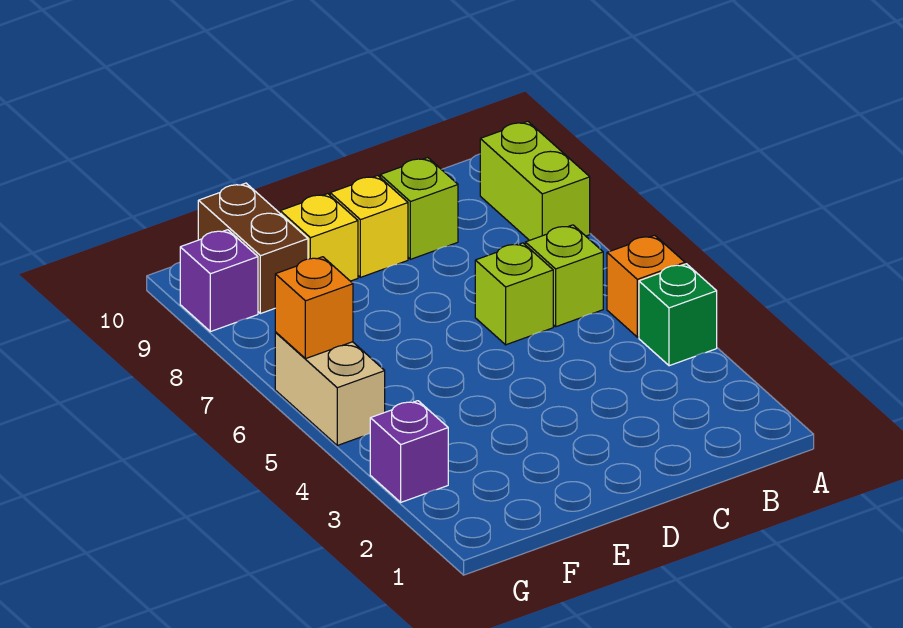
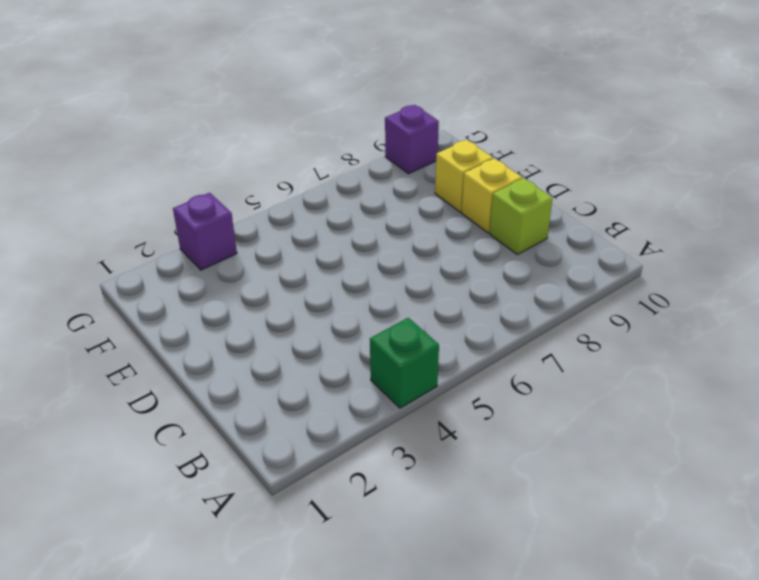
none -> orange 1x1 brick [607,235,685,337]
none -> lime 1x2 brick [480,121,590,240]
none -> lime 1x1 brick [525,225,603,327]

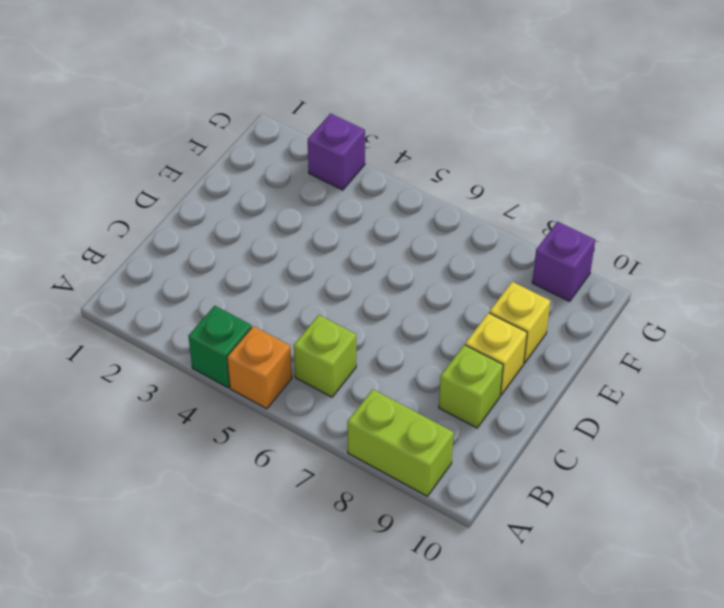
none -> lime 1x1 brick [475,243,553,345]
none -> brown 1x2 brick [198,183,308,314]
none -> tan 1x2 brick [275,332,385,445]

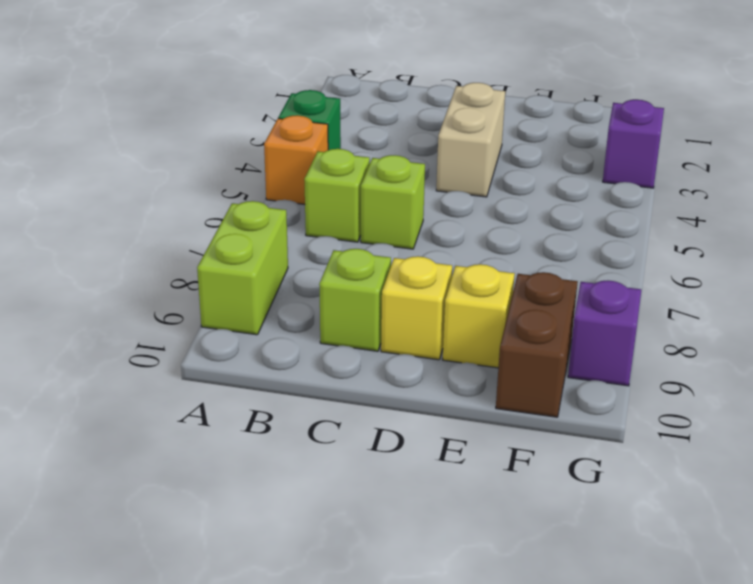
tan 1x2 brick [436,83,505,197] -> tan 1x2 brick moved to [275,332,385,445]
none -> orange 1x1 brick [275,257,353,359]

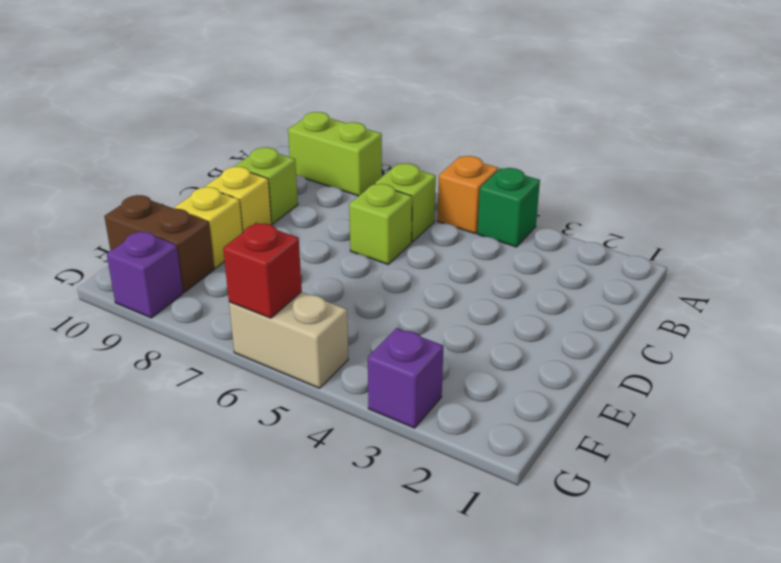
red 1x1 brick [223,223,302,318] -> orange 1x1 brick [275,257,353,359]

